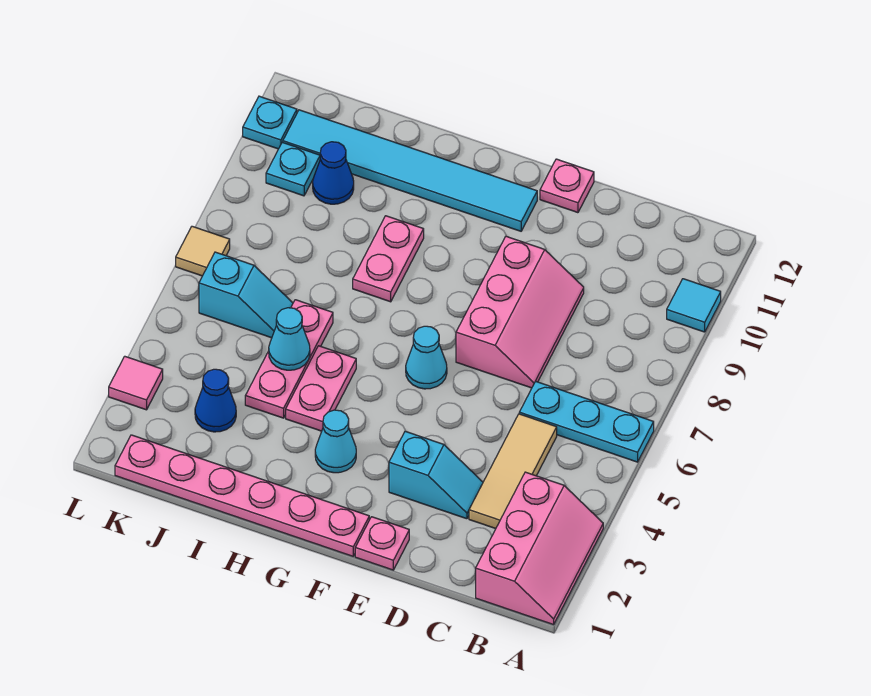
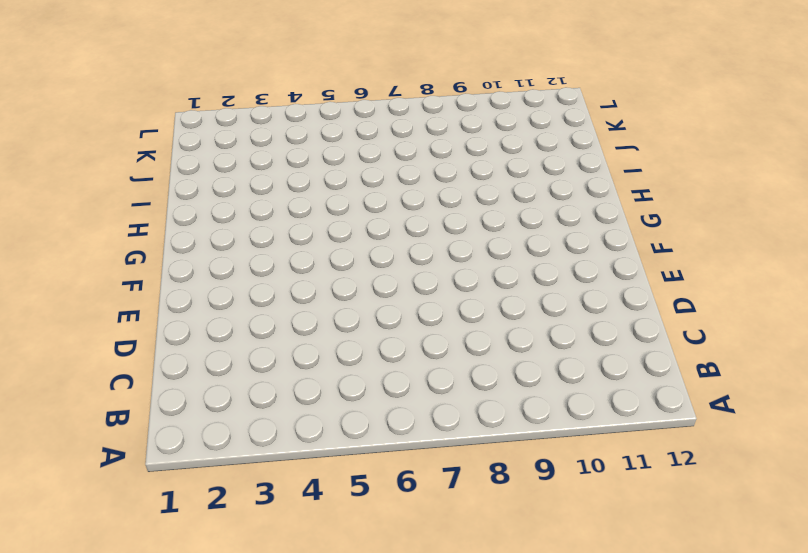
none -> pink 2x3 slope [476,472,603,625]
none -> cyan 1x3 plate [519,381,654,462]
none -> cyan 1x1 tile [667,279,721,332]

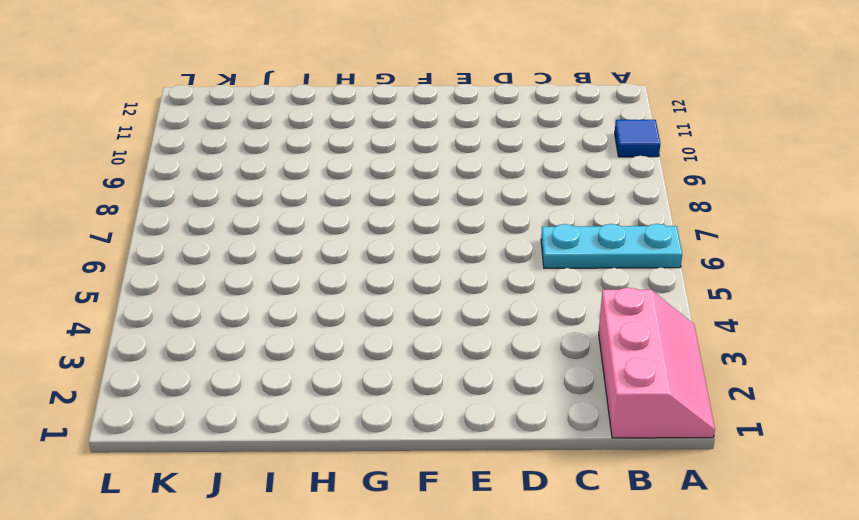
blue 1x1 tile [615,120,660,157] -> cyan 1x1 tile [667,279,721,332]
none -> tan 1x3 tile [469,414,557,529]
none -> cyan 1x2 slope [389,431,483,519]
none -> pink 2x3 slope [456,236,584,388]

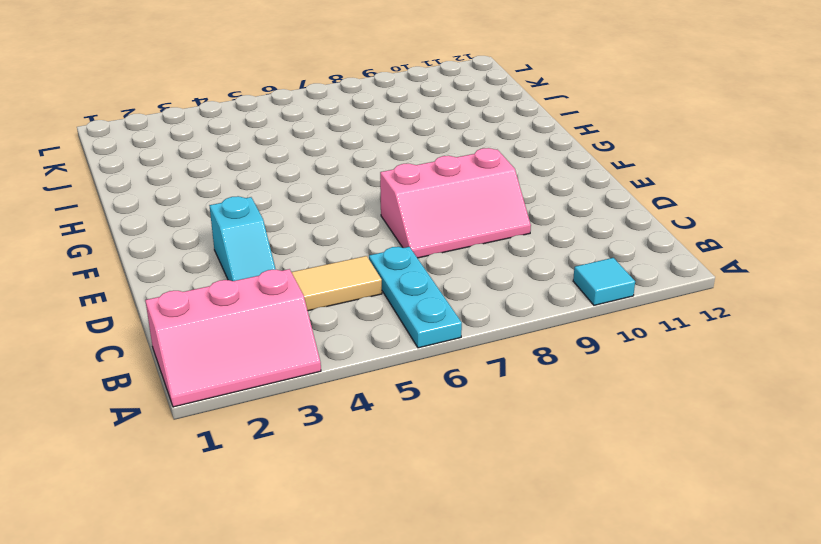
none -> pink 1x1 plate [355,517,409,570]
none -> pink 1x1 plate [540,159,594,213]
none -> pink 1x6 plate [115,435,369,556]

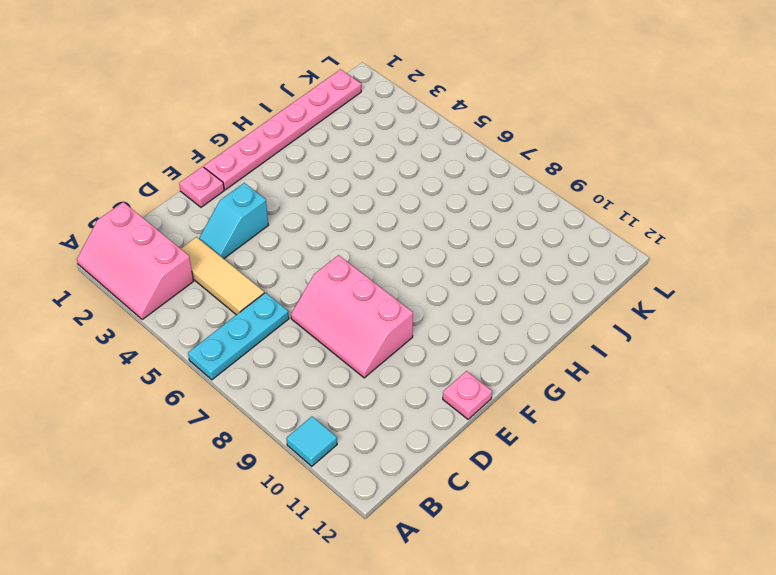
none -> cyan 1x1 cone [406,326,447,389]
none -> cyan 1x6 tile [283,110,537,231]
none -> cyan 1x1 cone [315,410,356,473]

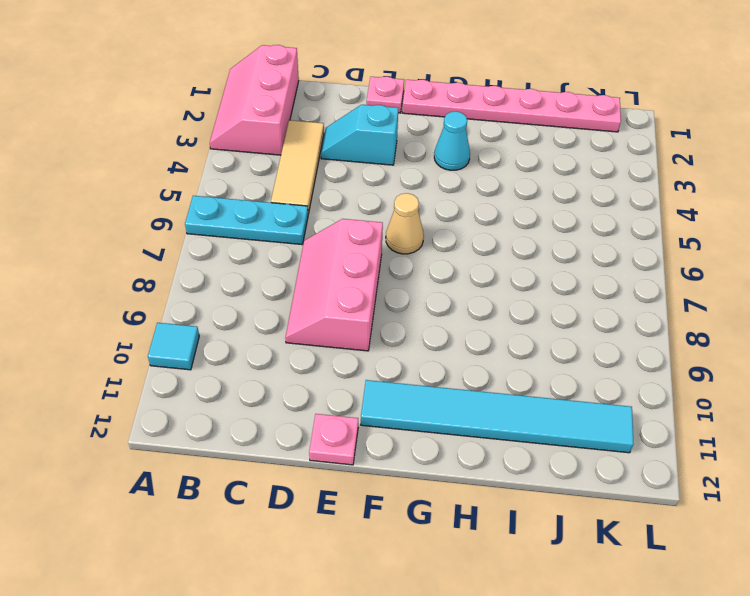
tan 1x1 cone [386,193,424,254] -> cyan 1x1 cone [406,326,447,389]
none -> pink 1x2 plate [286,346,356,431]
none -> pink 1x2 plate [353,216,424,302]
none -> pink 1x3 plate [245,300,333,418]

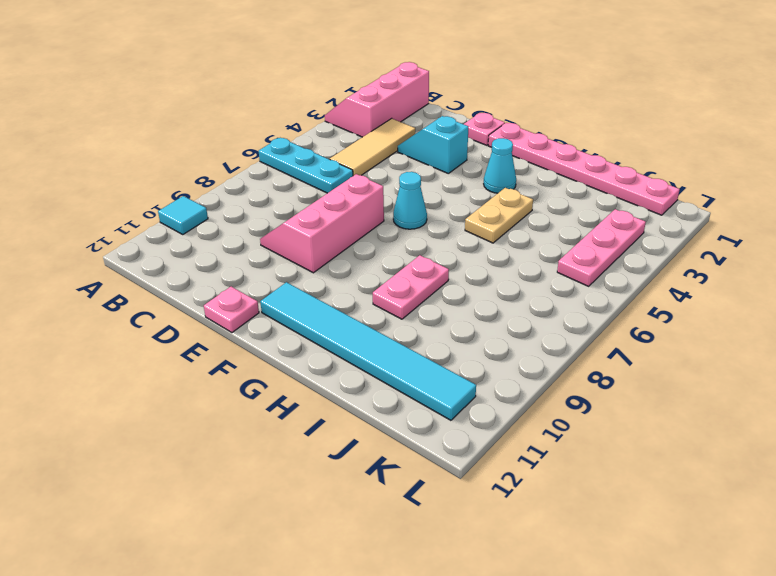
tan 1x2 plate [465,188,533,243] -> pink 1x2 plate [286,346,356,431]
pink 1x3 plate [557,209,646,286] -> pink 1x3 plate moved to [245,300,333,418]
none -> blue 1x1 cone [195,369,236,432]
none -> cyan 1x2 slope [199,252,293,338]
none -> blue 1x1 cone [313,142,354,204]

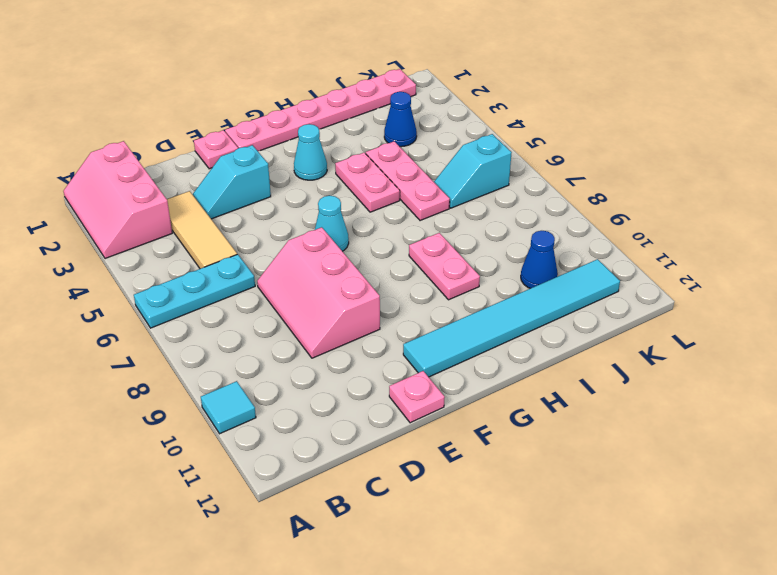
none -> cyan 1x1 plate [266,142,320,196]
none -> pink 1x1 tile [109,356,163,410]
none -> tan 1x1 tile [176,226,230,276]

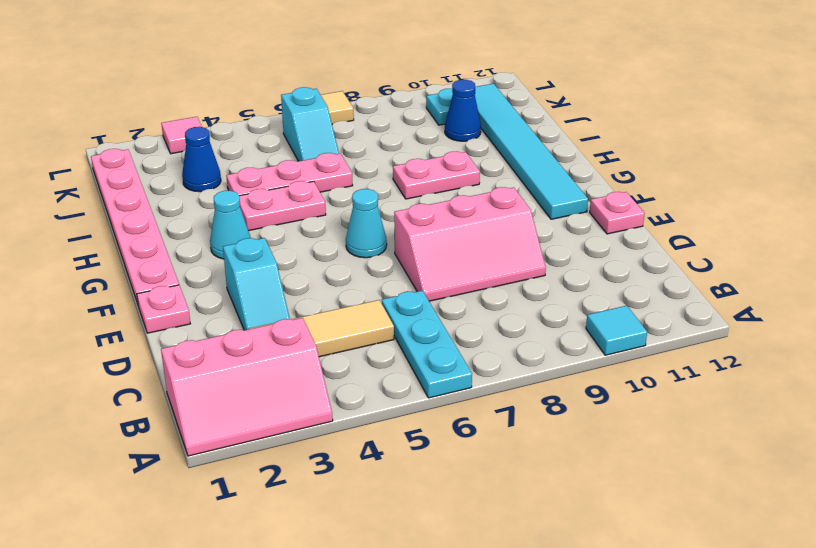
none -> cyan 1x1 plate [243,96,297,149]
none -> cyan 1x1 cone [269,308,310,370]

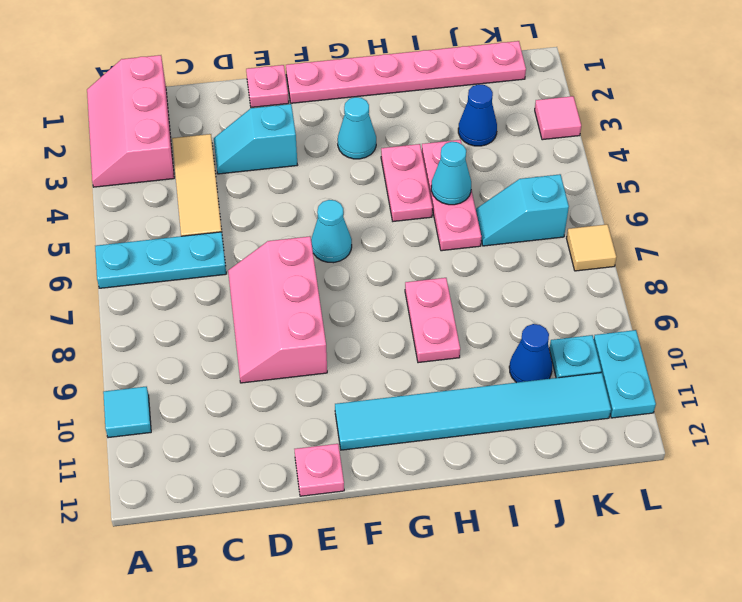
cyan 1x2 plate [594,330,656,418] -> cyan 1x1 plate [243,96,297,149]

